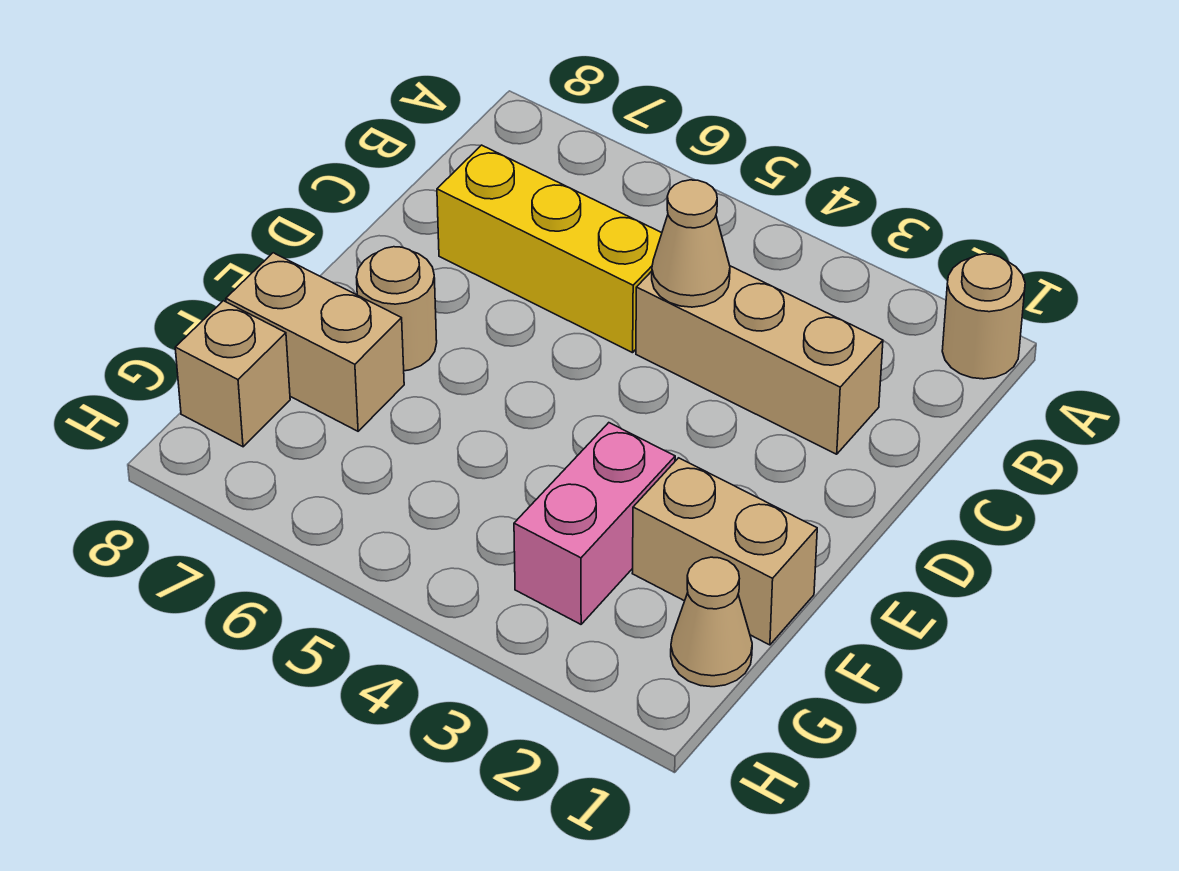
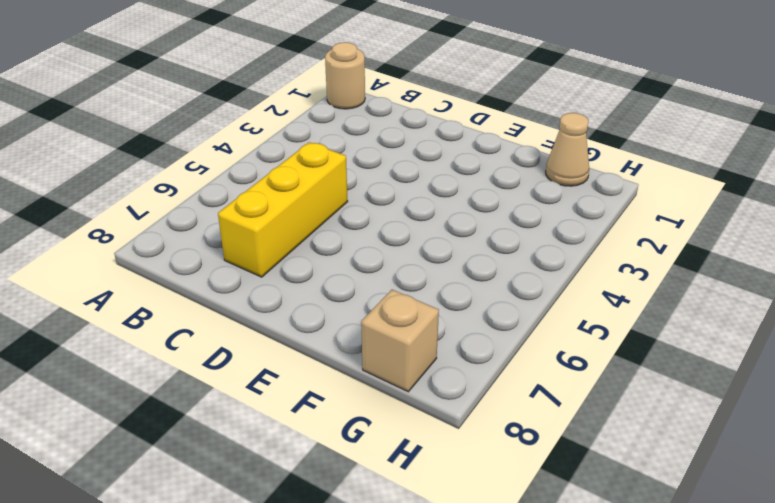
none -> tan 1x3 brick [636,266,883,454]
none -> tan 1x1 round brick [356,247,437,371]

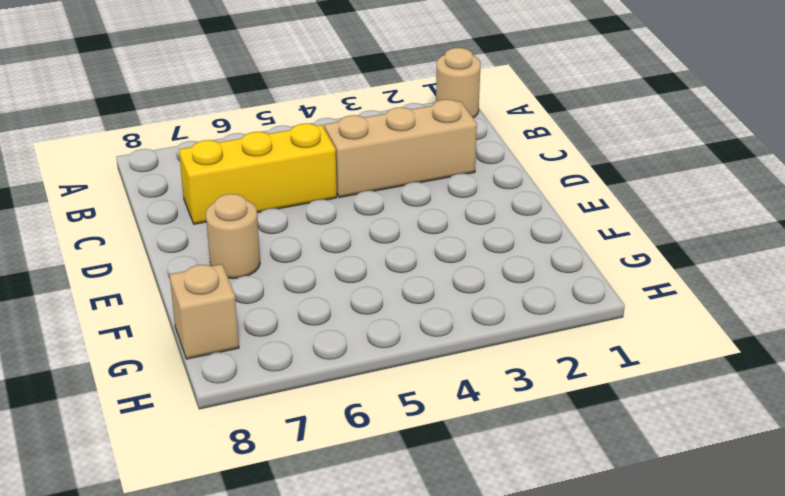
none -> tan 1x2 brick [632,458,817,645]
none -> pink 1x2 brick [514,423,675,624]

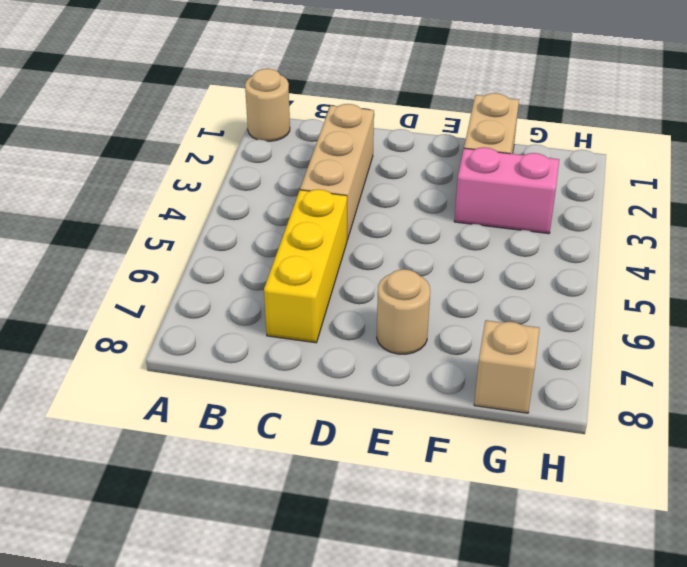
none -> tan 1x2 brick [226,253,404,431]
none -> tan 1x1 cone [671,557,752,687]

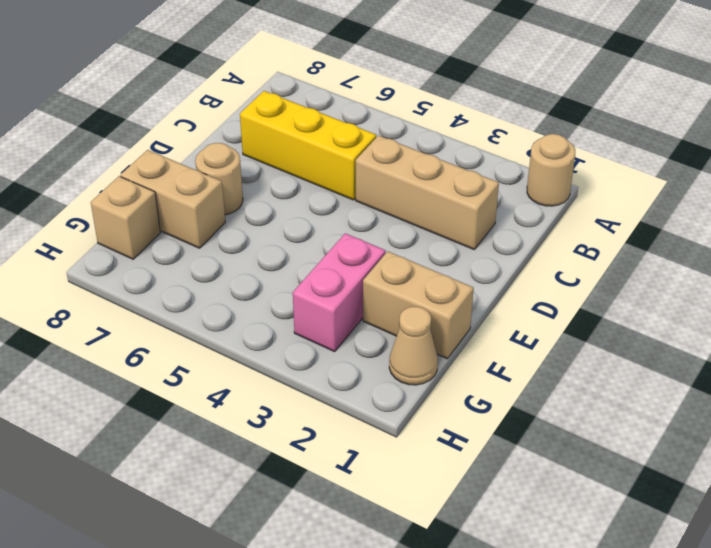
none -> tan 1x1 cone [652,180,730,307]

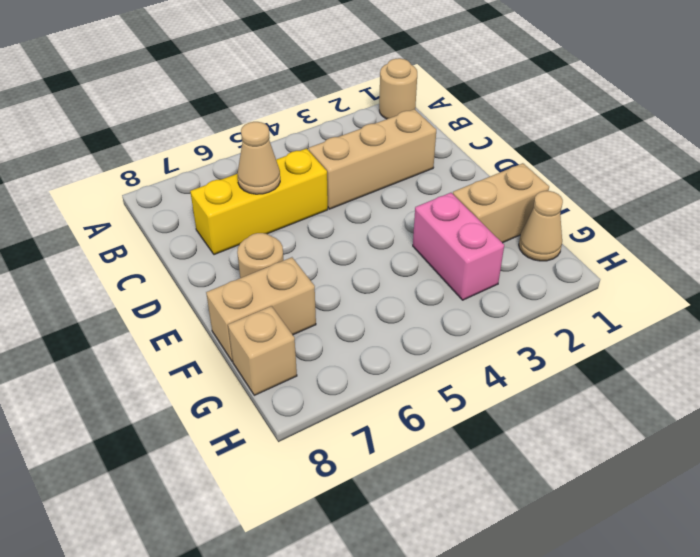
tan 1x1 cone [237,122,280,194] -> tan 1x1 cone moved to [652,180,730,307]

